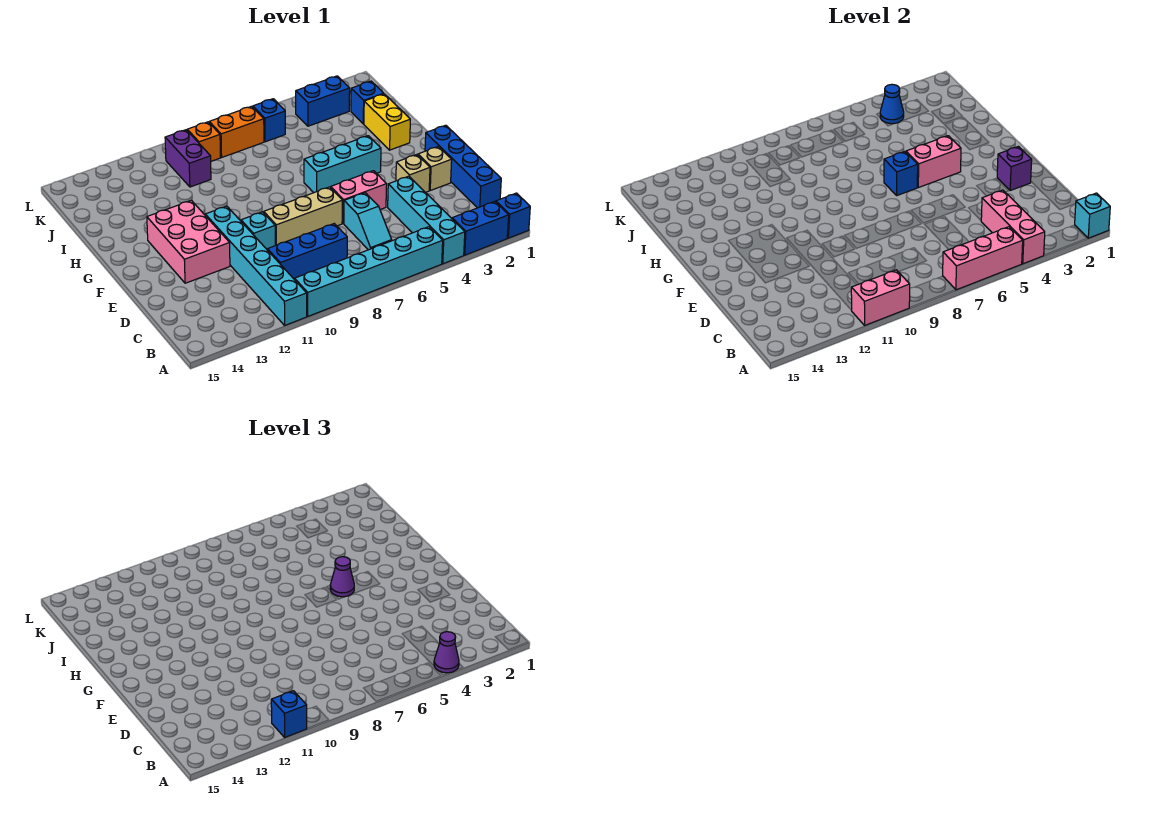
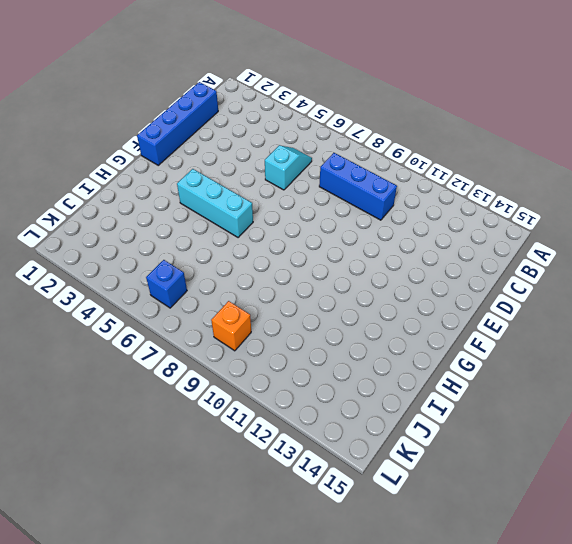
none -> blue 1x1 brick [496,193,530,238]
none -> blue 1x2 brick [452,201,509,255]
none -> cyan 1x4 brick [388,176,465,264]
none -> cyan 1x6 brick [295,227,443,316]

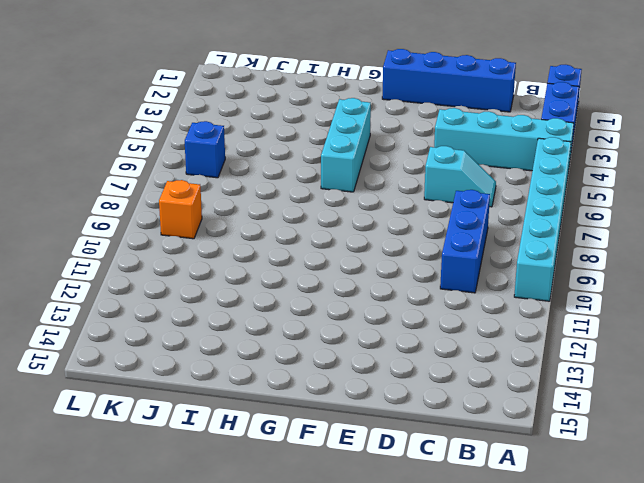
none -> cyan 1x6 brick [205,206,307,325]
none -> tan 1x1 brick [418,146,452,190]
none -> tan 1x1 brick [396,155,430,193]
none -> pink 1x2 brick [331,171,387,223]

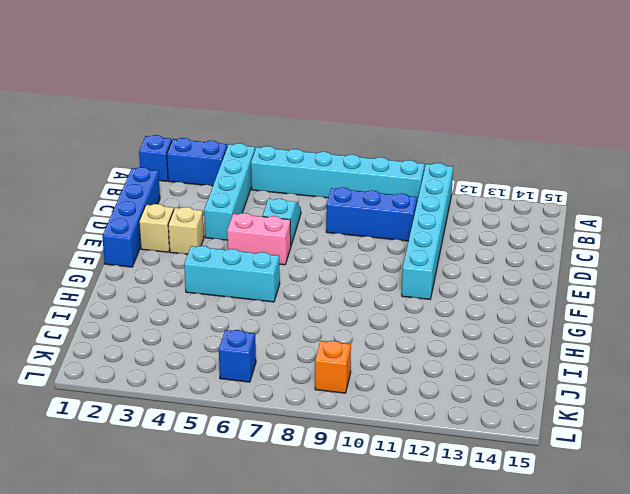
none -> tan 1x3 brick [264,187,342,246]
none -> cyan 1x1 brick [241,212,275,250]
none -> pink 2x3 brick [147,200,230,283]
none -> yellow 1x2 brick [364,94,410,150]

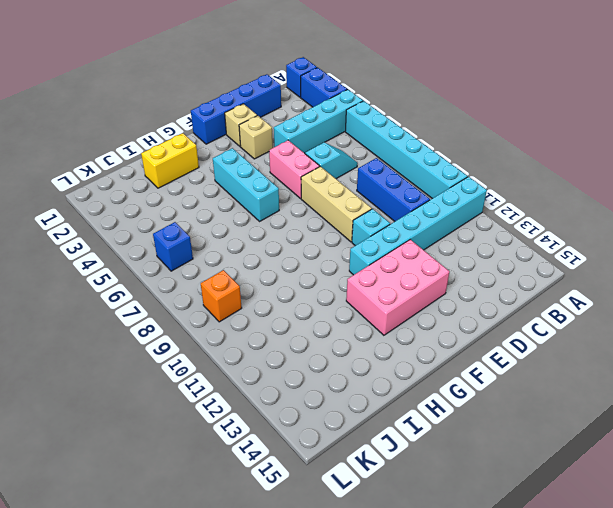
none -> blue 1x1 brick [351,81,384,124]
none -> purple 1x2 brick [165,130,211,187]
none -> blue 1x2 brick [296,76,350,126]
none -> orange 1x2 brick [209,106,264,157]

